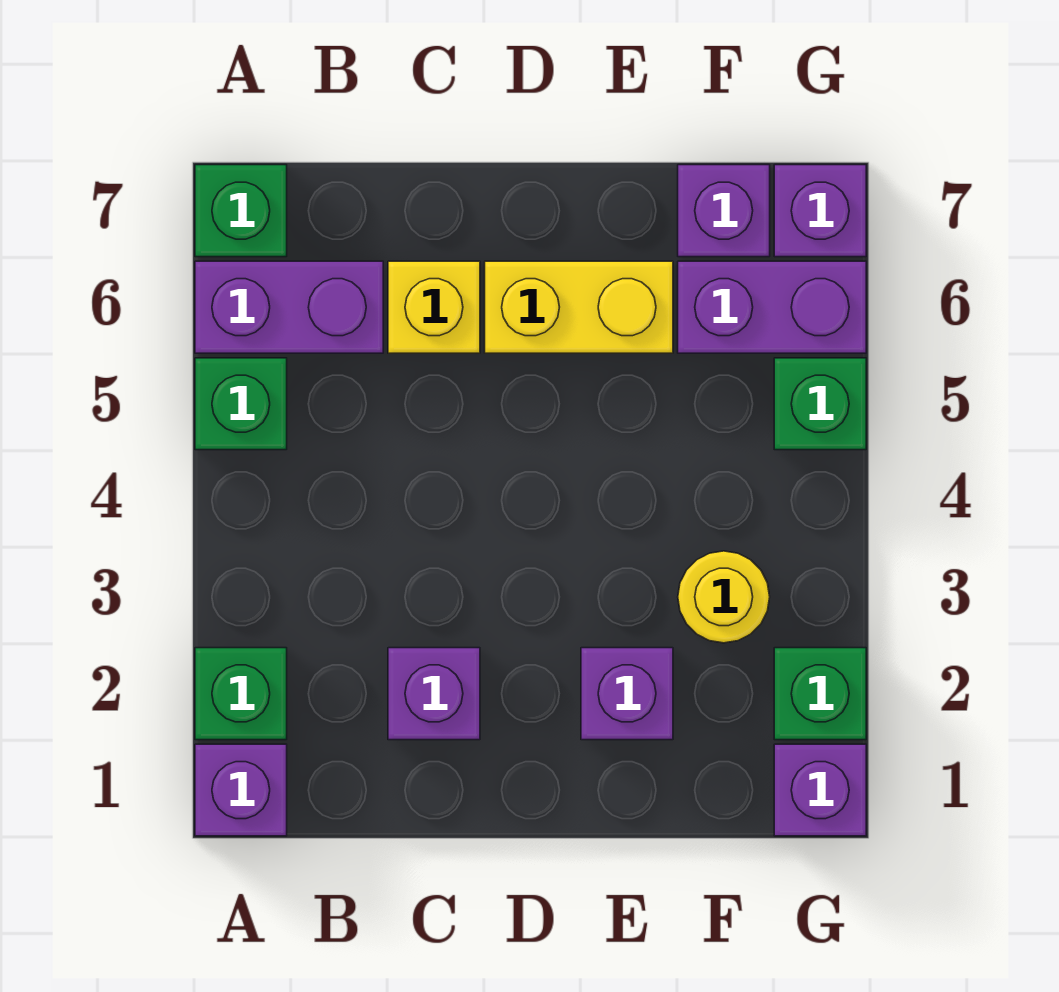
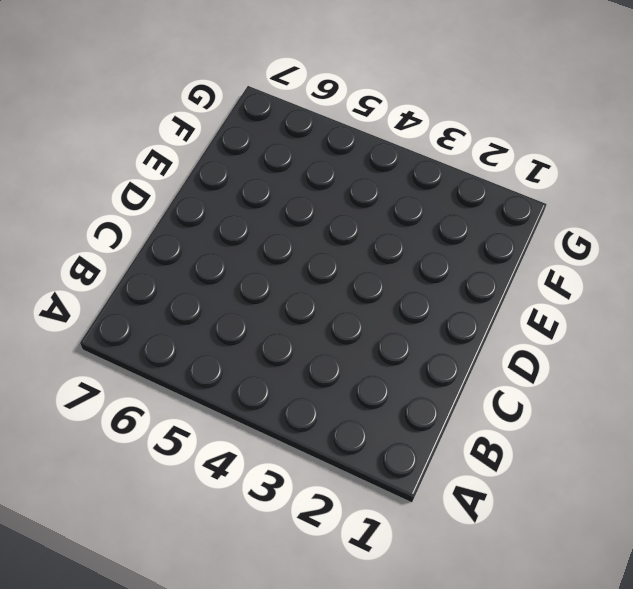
none -> purple 1x1 brick [195,744,287,836]
none -> green 1x1 brick [195,648,287,740]
none -> green 1x1 brick [195,358,287,450]

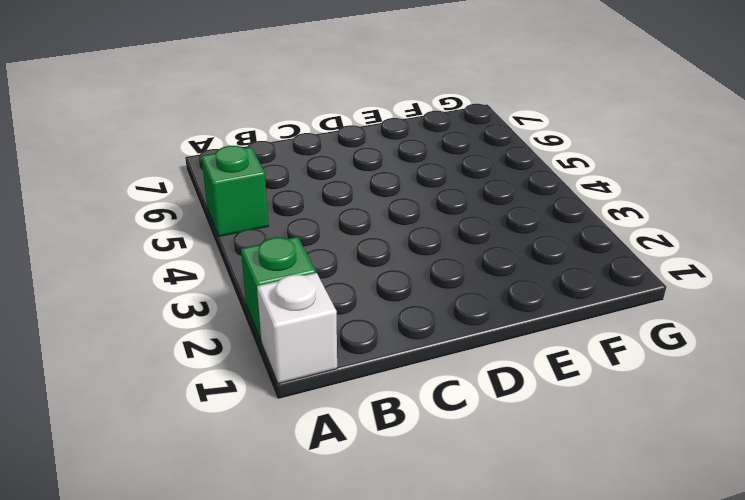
white 1x1 brick [257,273,337,384] -> purple 1x1 brick [195,744,287,836]
none -> purple 1x2 brick [195,261,383,353]
none -> green 1x1 brick [195,165,287,257]
none -> purple 1x1 brick [388,648,480,740]

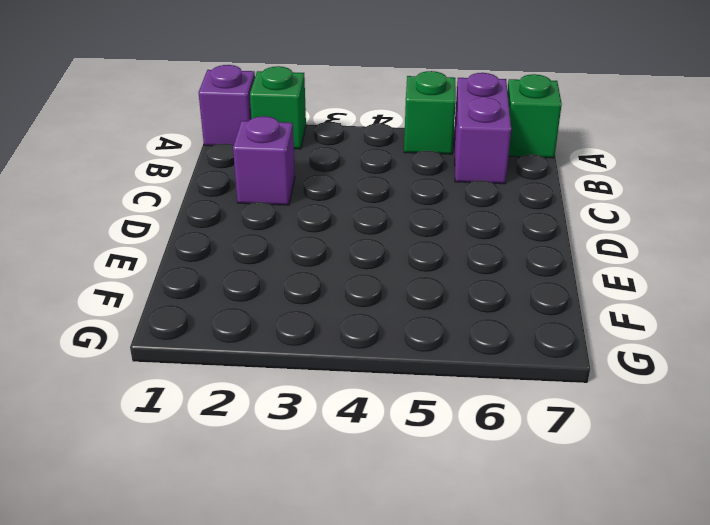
none -> yellow 1x1 brick [388,261,480,353]
none -> yellow 1x2 brick [485,261,673,353]
none -> purple 1x1 brick [581,648,673,740]

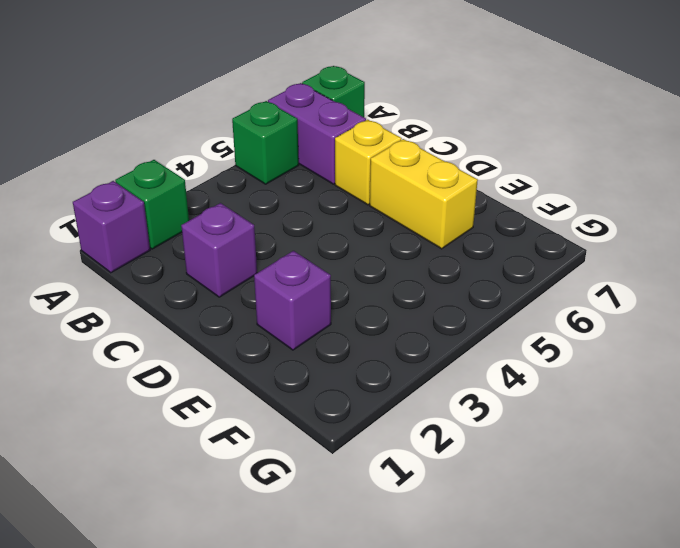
none -> yellow 1x1 round brick [678,551,770,643]
none -> purple 1x2 brick [678,261,866,353]
none -> purple 1x1 brick [678,165,770,257]

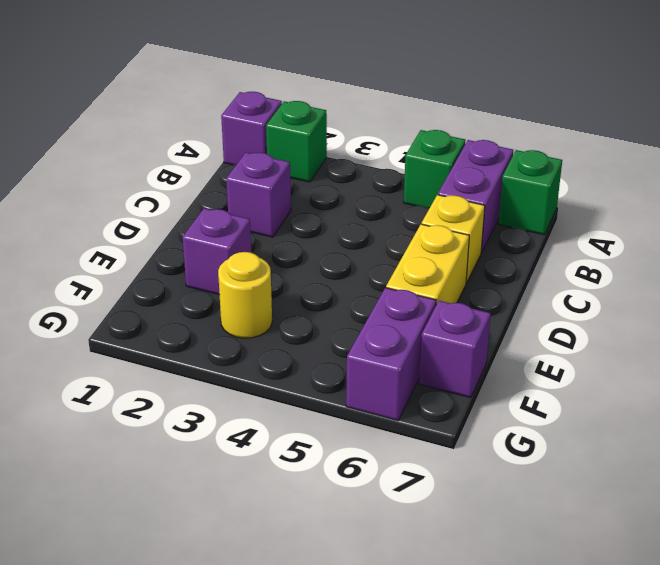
none -> purple 1x1 brick [774,744,866,836]
none -> green 1x1 brick [774,648,866,740]
none -> green 1x1 brick [774,358,866,450]

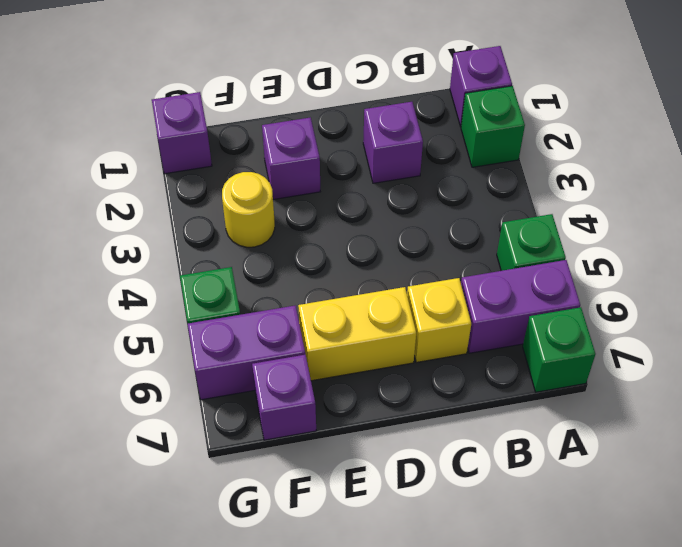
none -> green 1x1 brick [774,648,866,740]
none -> purple 1x1 brick [774,165,866,257]

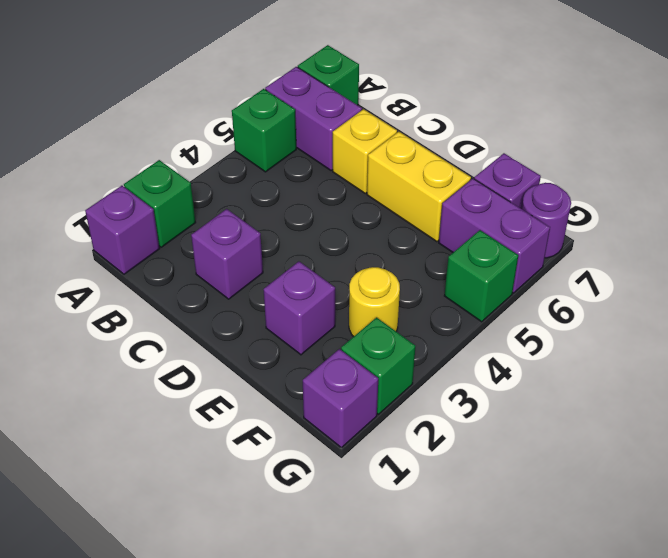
purple 1x1 round brick [522,183,571,258] -> purple 1x1 brick [774,165,866,257]

